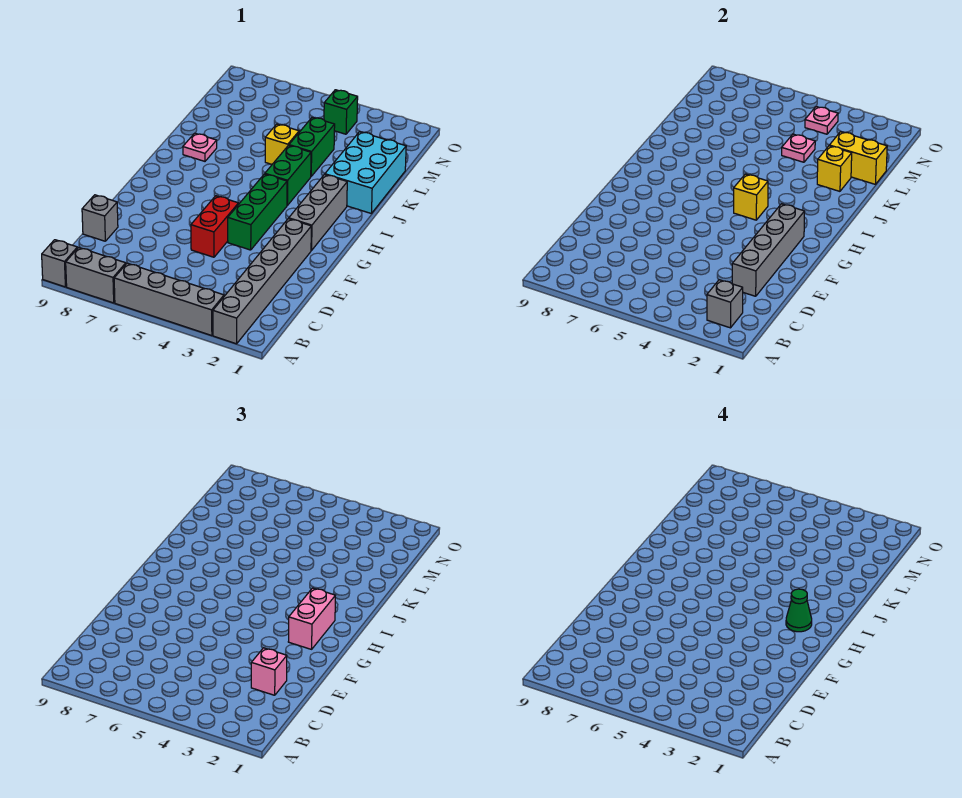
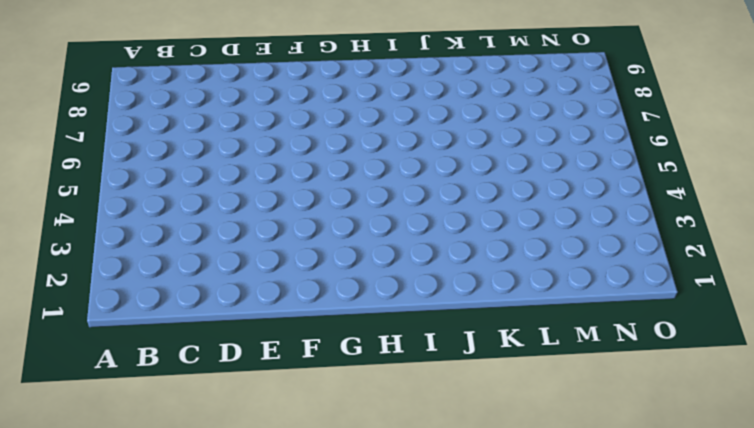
none -> grey 1x6 brick [213,219,311,344]
none -> grey 1x4 brick [114,263,224,336]
none -> grey 1x2 brick [66,247,126,303]

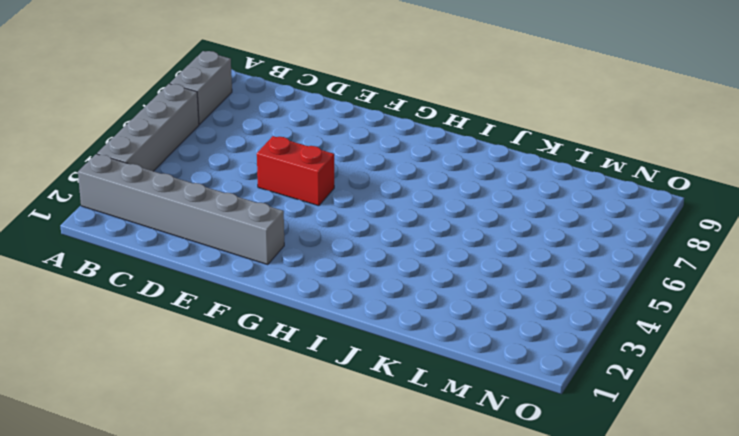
none -> grey 1x1 brick [42,240,77,287]
none -> grey 1x1 brick [82,195,118,241]
none -> green 1x3 brick [228,174,287,250]

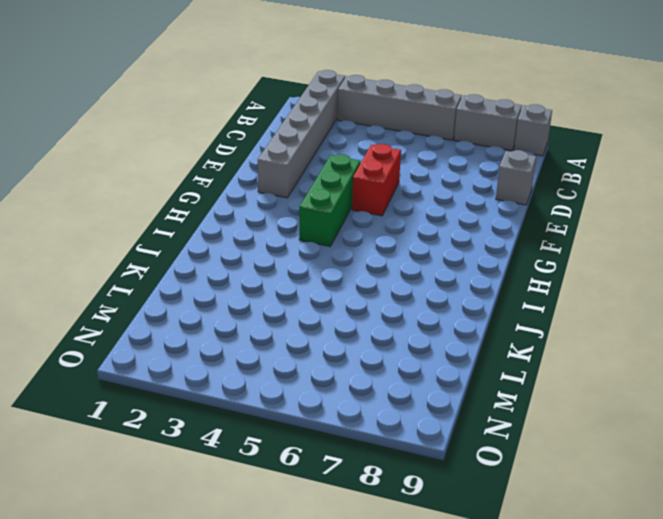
none -> grey 1x3 brick [289,175,347,250]
none -> green 1x2 brick [265,145,311,205]
none -> cyan 2x3 brick [325,132,406,214]

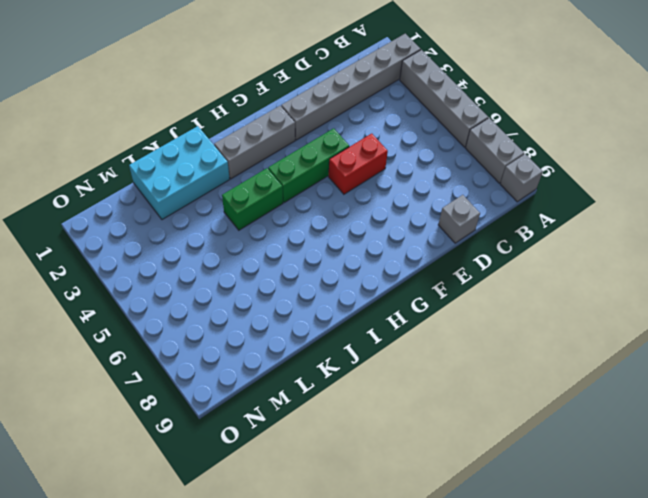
none -> pink 1x1 plate [183,133,217,161]
none -> green 1x2 brick [289,117,335,176]
none -> yellow 1x1 brick [265,124,299,164]

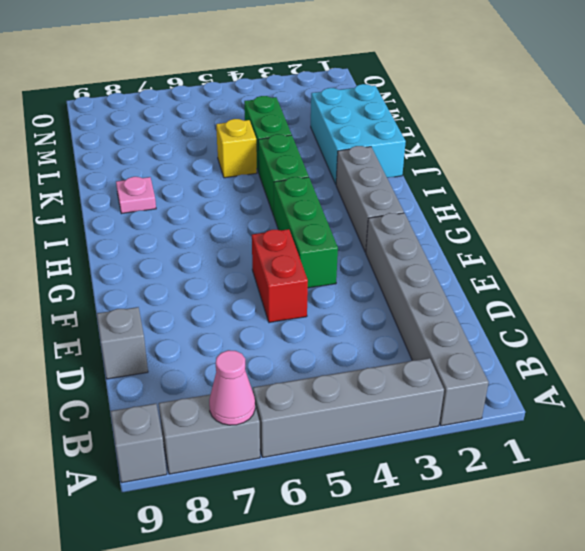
pink 1x1 cone [209,350,255,425] -> none
none -> green 1x1 brick [324,90,358,134]
none -> grey 1x1 brick [707,280,743,328]
none -> grey 1x4 brick [732,204,805,296]

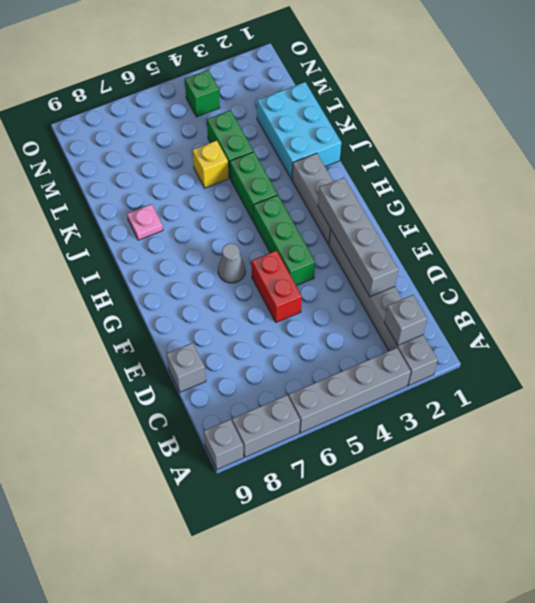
grey 1x1 cone [218,243,245,283] -> none
none -> yellow 1x1 brick [734,174,768,220]
none -> yellow 1x1 brick [817,146,852,191]
none -> yellow 1x2 brick [829,132,887,184]

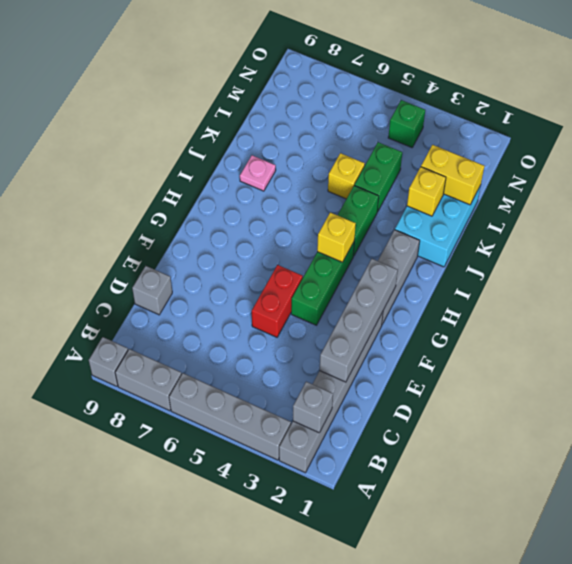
none -> pink 1x1 plate [782,134,815,162]
none -> pink 1x1 plate [805,107,838,134]
none -> pink 1x1 brick [251,648,287,695]

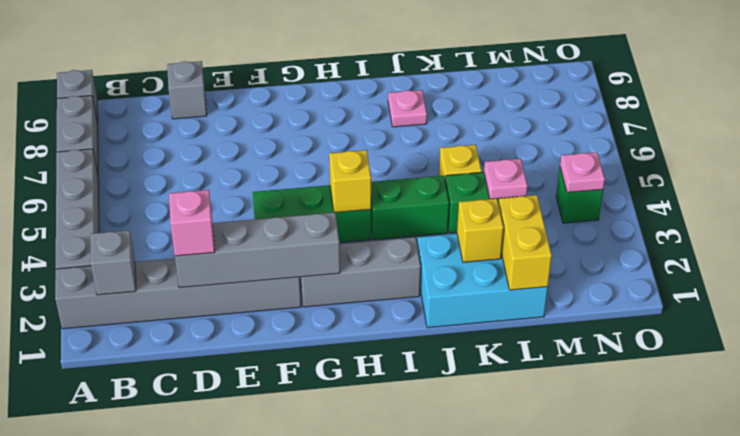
none -> red 1x2 brick [191,196,239,257]
none -> pink 1x2 brick [288,588,335,649]
none -> green 1x1 cone [786,589,812,632]

